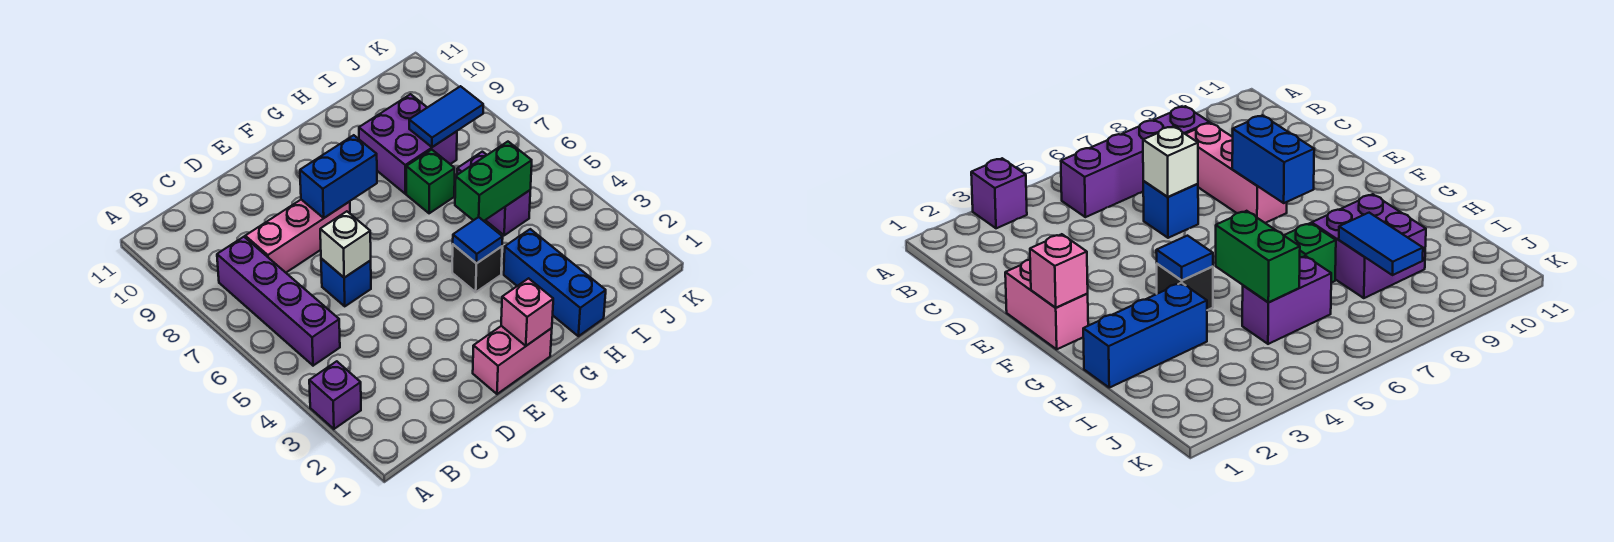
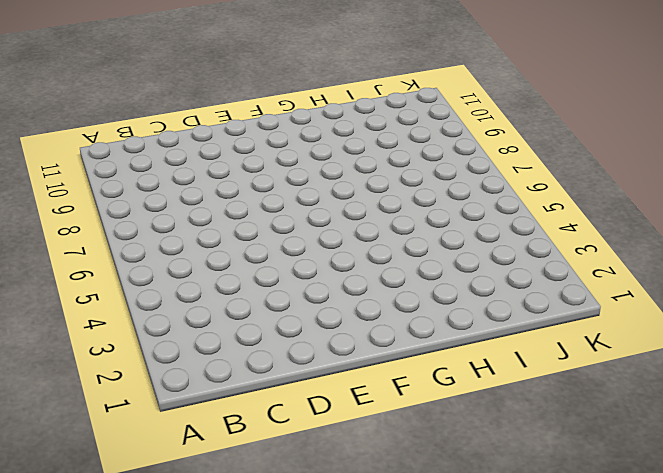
none -> purple 1x1 brick [309,361,361,429]
none -> purple 1x4 brick [217,237,340,366]
none -> pink 1x3 brick [245,200,350,273]

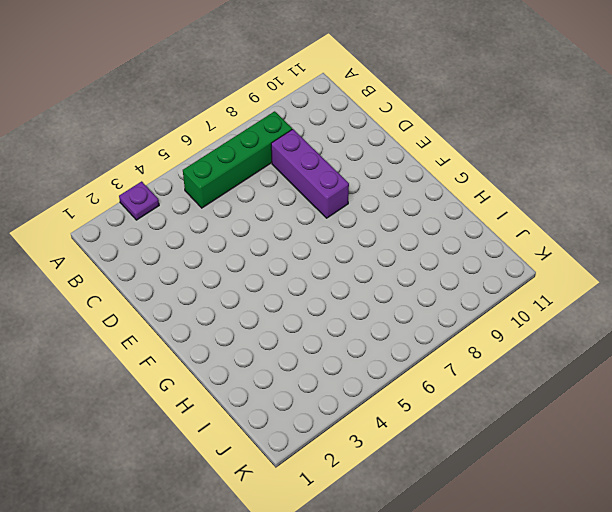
purple 1x1 plate [119,181,159,220] -> purple 1x1 brick [309,361,361,429]
green 1x4 brick [183,111,292,208] -> purple 1x4 brick [217,237,340,366]
purple 1x3 brick [271,129,349,218] -> pink 1x3 brick [245,200,350,273]
none -> blue 1x1 brick [321,259,371,306]
none -> pink 1x2 brick [473,326,552,394]
none -> black 1x1 brick [452,245,502,292]

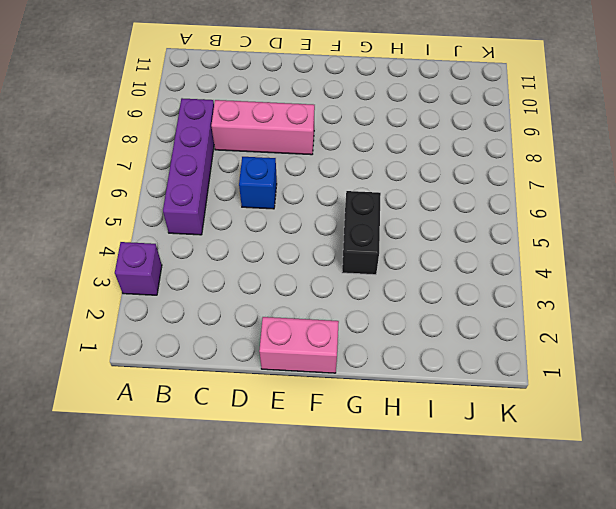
black 1x2 brick [342,191,381,275] -> black 1x1 brick [452,245,502,292]
none -> blue 1x3 brick [504,229,606,336]
none -> green 1x1 brick [406,150,455,213]
none -> purple 2x2 brick [359,94,457,194]

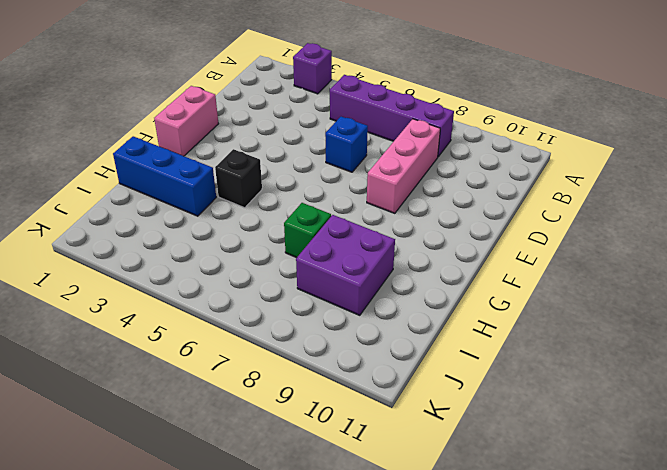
none -> purple 1x2 brick [457,152,530,235]
none -> white 1x1 brick [320,211,371,278]
none -> blue 1x2 brick [300,135,377,218]

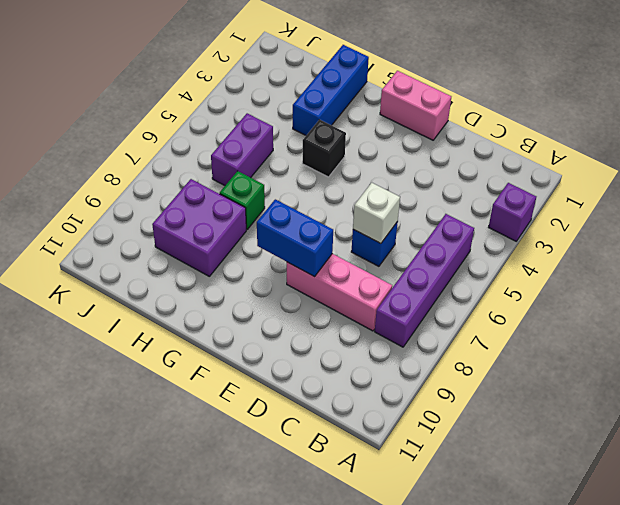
none -> pink 1x1 brick [501,278,553,346]
none -> blue 1x1 tile [453,217,503,264]
none -> green 1x2 brick [455,142,532,221]

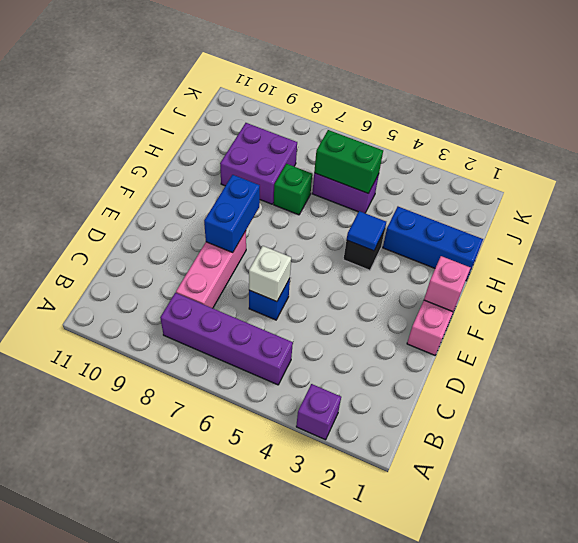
green 1x2 brick [314,130,383,193] -> green 1x2 brick turned to [455,142,532,221]
none -> blue 1x2 tile [409,86,483,147]

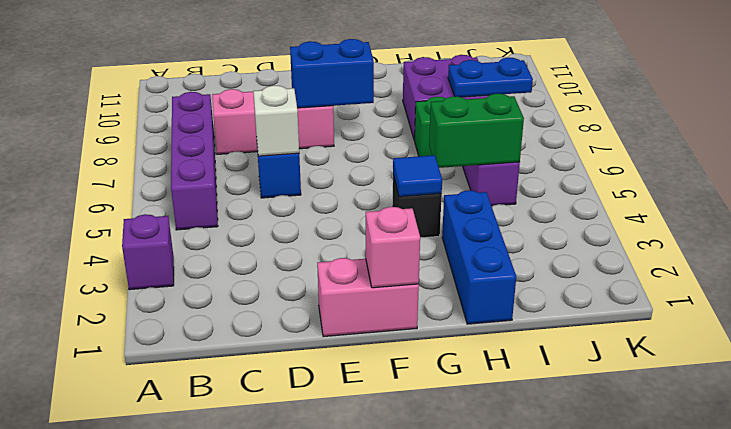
blue 1x2 plate [448,58,533,97] -> blue 1x2 tile [409,86,483,147]

